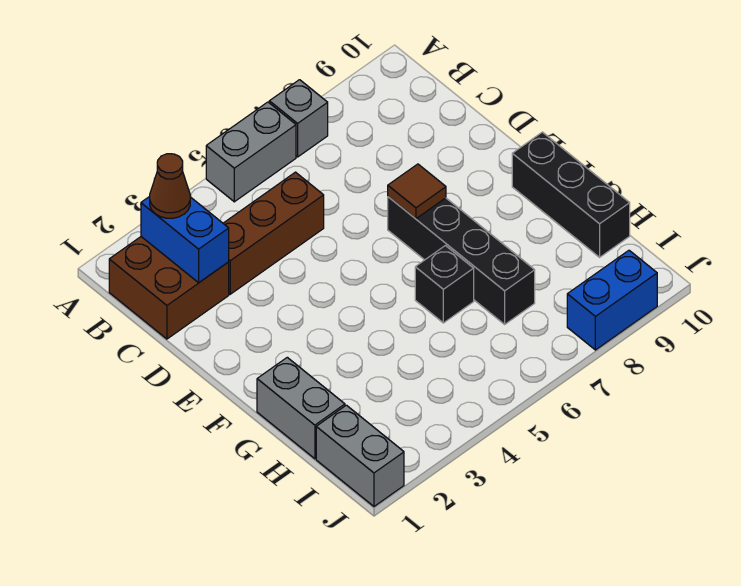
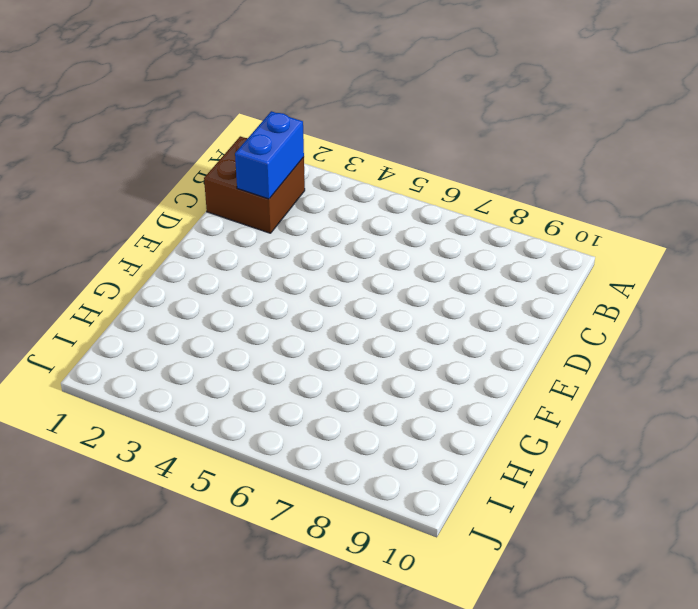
none -> grey 1x2 brick [206,102,296,202]
none -> grey 1x1 brick [269,80,328,157]
none -> brown 1x3 brick [223,172,324,294]

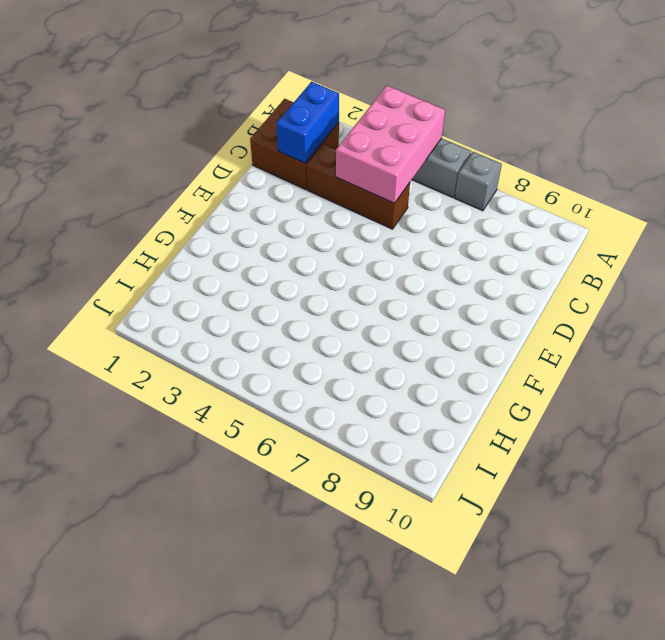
pink 2x3 brick [336,86,445,203] -> none
none -> black 1x4 brick [388,197,535,324]
none -> black 1x3 brick [512,132,630,257]
none -> grey 1x2 brick [257,357,345,459]

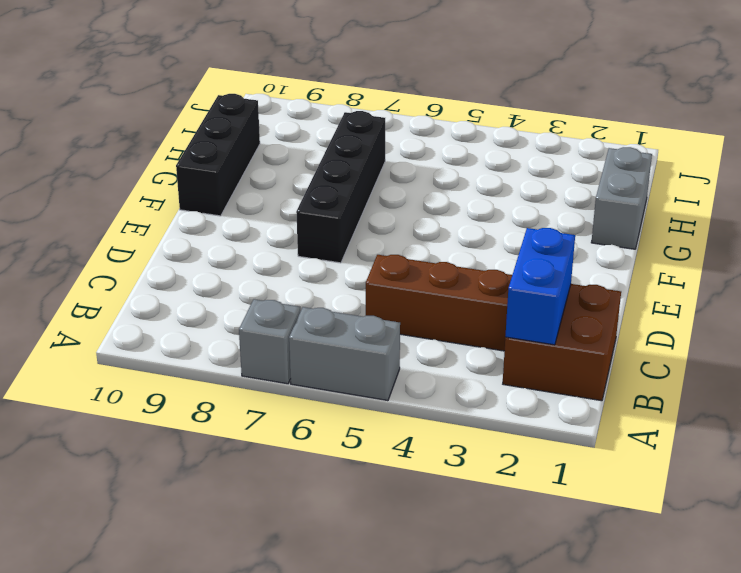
none -> black 1x1 brick [415,246,474,323]
none -> grey 1x2 brick [316,405,404,506]
none -> blue 1x2 brick [567,250,657,350]

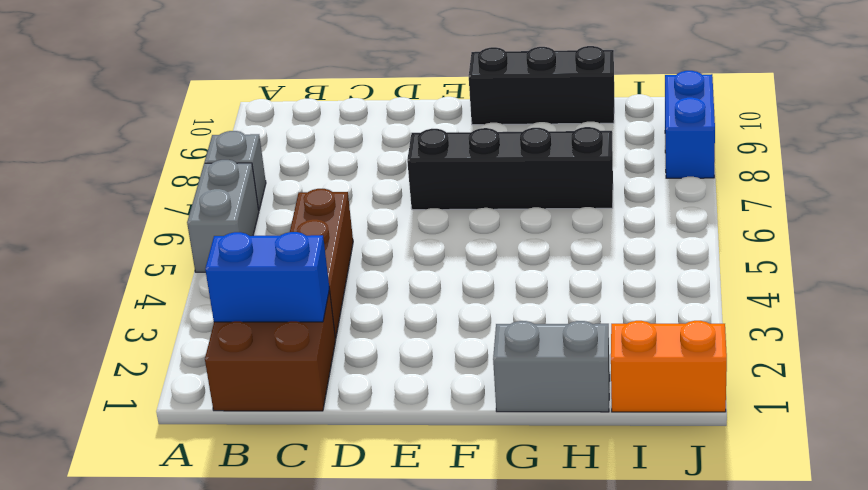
orange 1x2 brick [611,321,727,412] -> grey 1x2 brick [316,405,404,506]
none -> black 1x1 brick [415,246,474,323]
none -> brown 1x1 tile [388,164,446,219]
none -> brown 1x1 cone [150,154,190,218]

